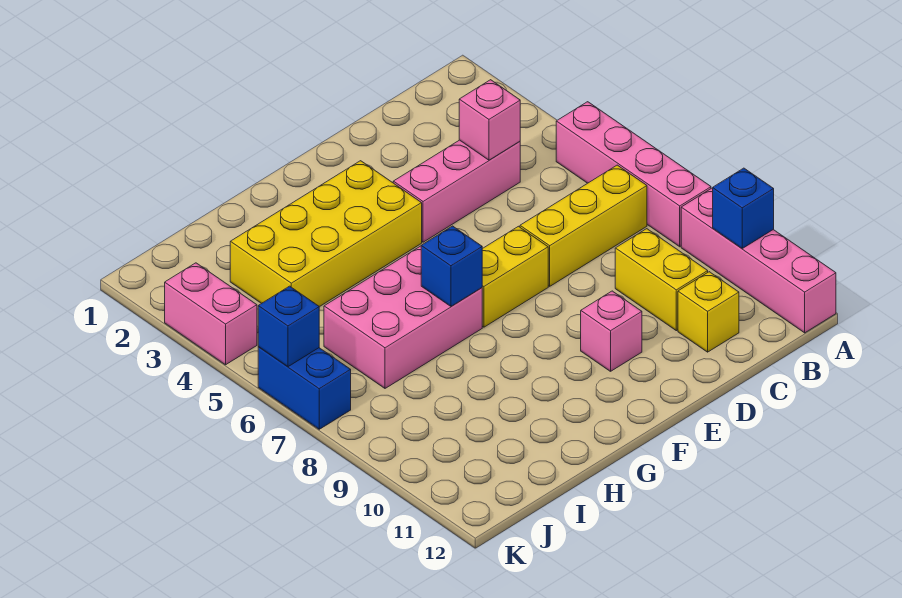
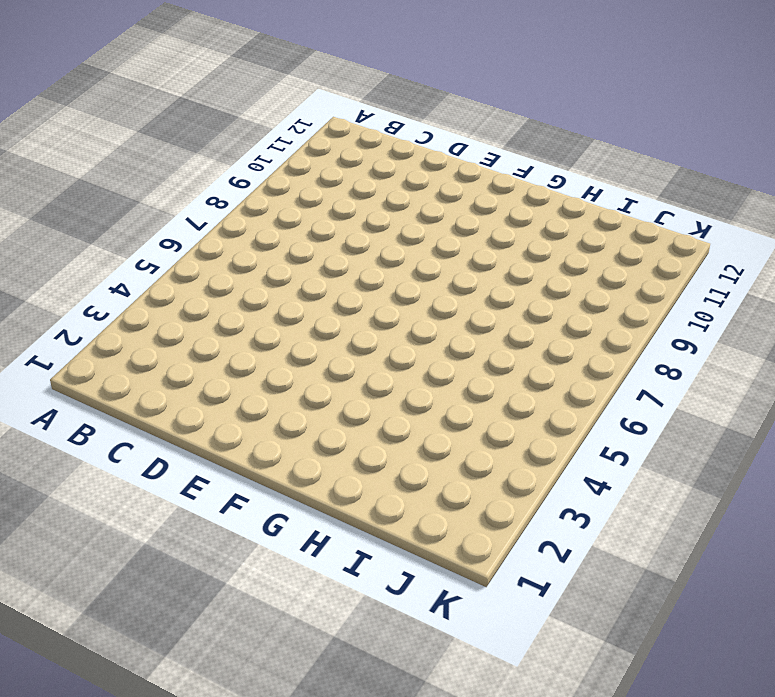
none -> pink 1x4 brick [556,102,711,247]
none -> pink 1x4 brick [681,188,836,333]
none -> yellow 1x3 brick [520,165,647,286]

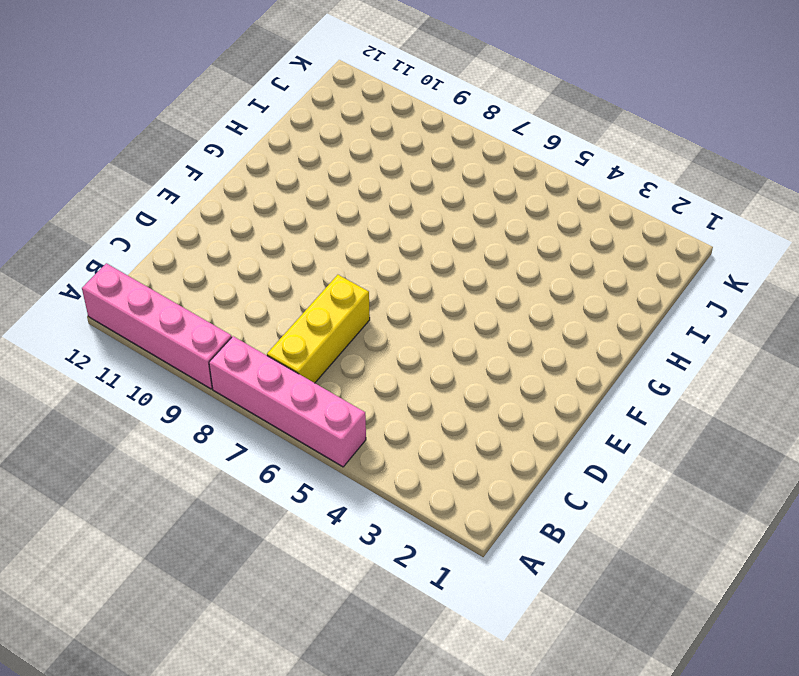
none -> pink 1x3 brick [393,140,520,242]
none -> yellow 1x2 brick [615,229,708,331]
none -> yellow 1x1 brick [678,272,739,352]

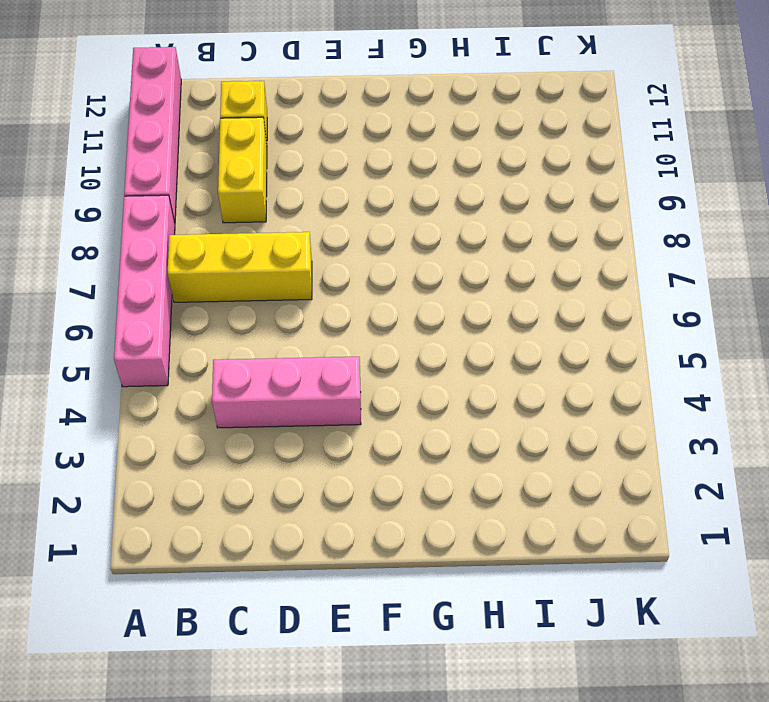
none -> yellow 1x2 brick [482,226,548,327]
none -> pink 1x1 brick [581,291,642,371]
none -> yellow 2x4 brick [230,161,422,307]

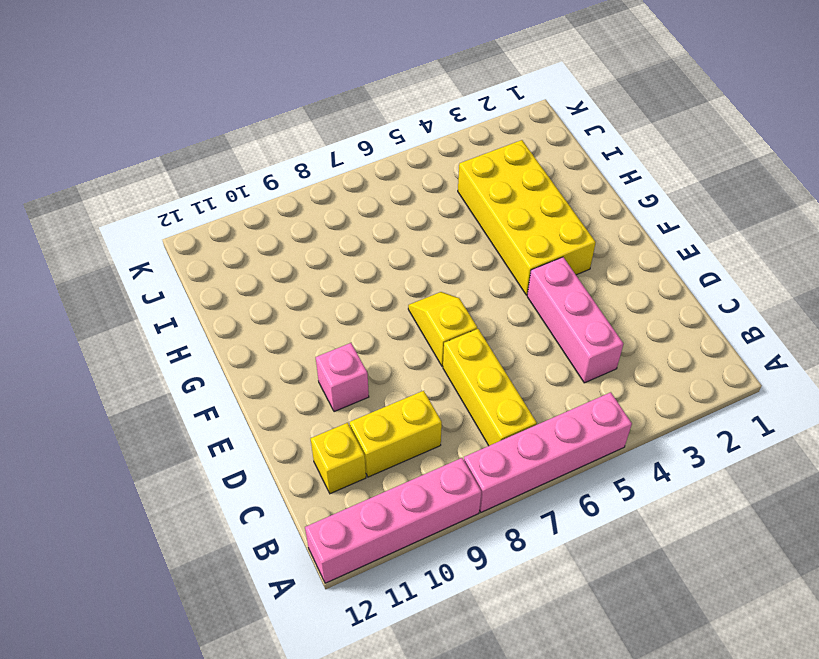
yellow 1x2 slope [408,292,477,366] -> yellow 1x2 brick [482,226,548,327]
none -> pink 2x3 brick [324,246,482,388]
none -> pink 1x2 brick [165,263,257,365]
none -> blue 1x2 brick [258,347,351,429]

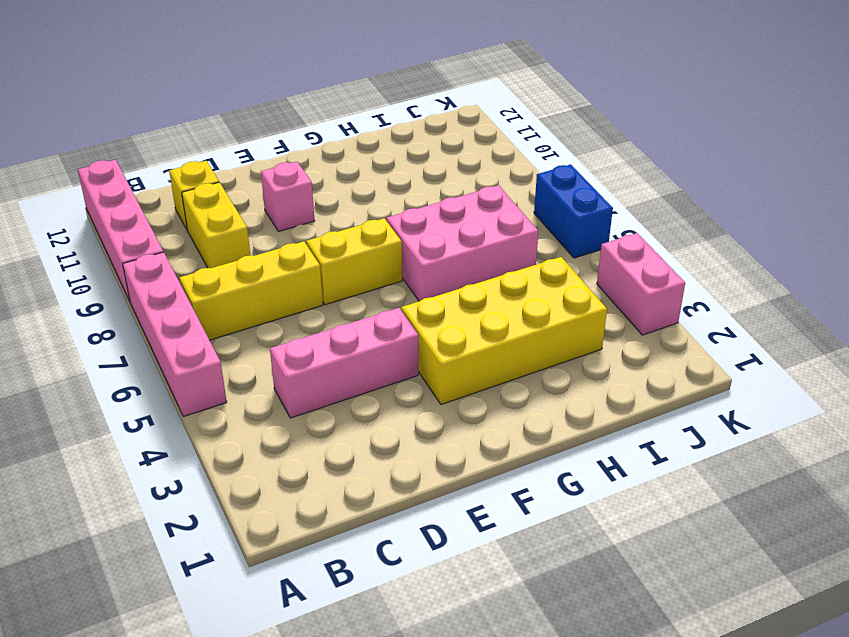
none -> blue 1x1 brick [713,168,774,248]
none -> pink 1x1 brick [459,80,520,160]
none -> blue 1x1 brick [421,226,482,306]

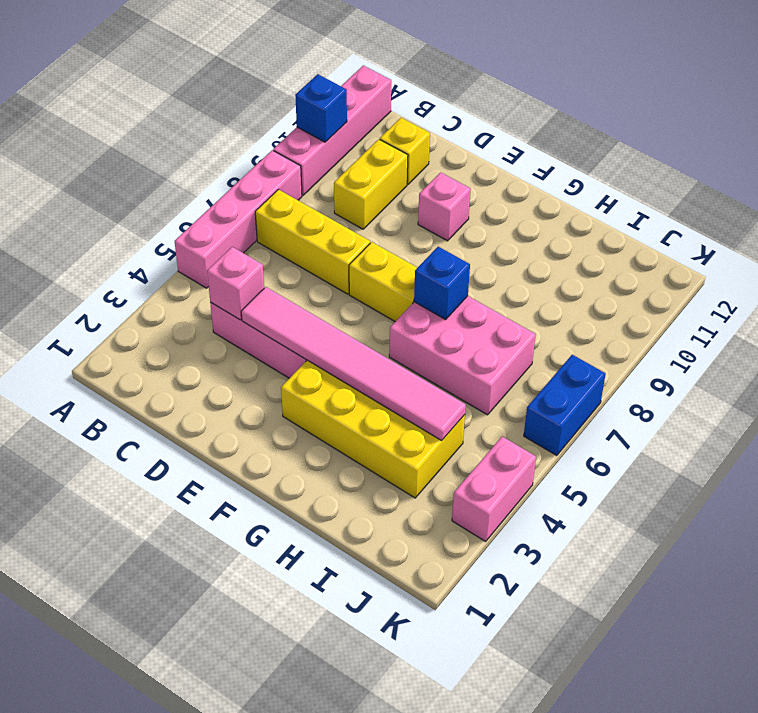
pink 1x6 tile [241,287,466,441] -> none
none -> blue 1x1 brick [258,286,319,367]

